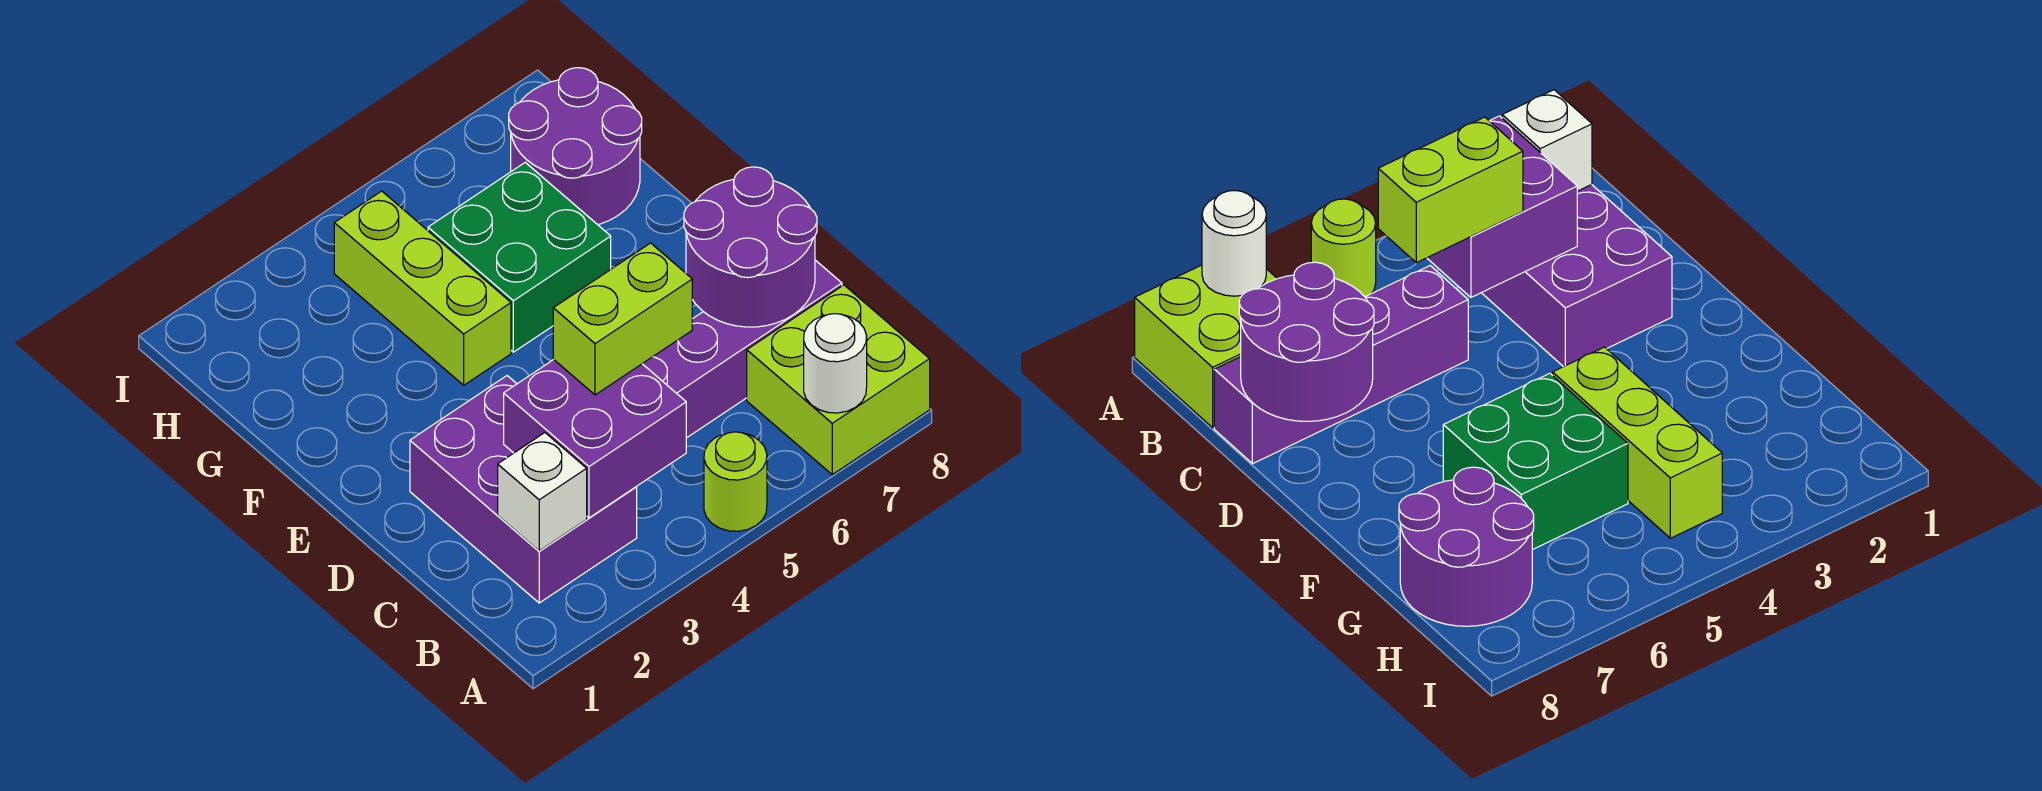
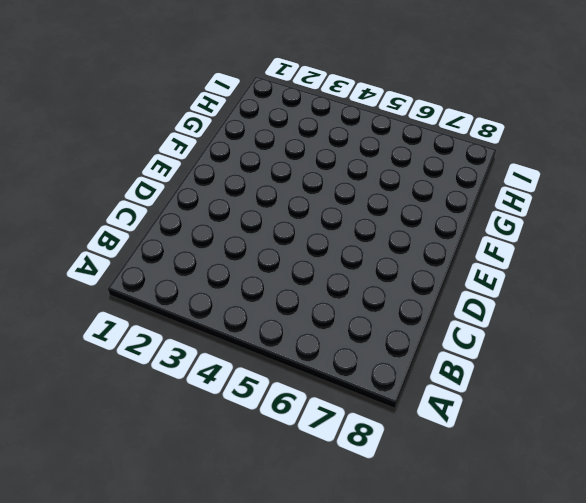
none -> lime 1x1 round brick [704,432,767,531]
none -> lime 2x2 brick [747,285,930,474]
none -> purple 2x3 brick [410,376,637,603]

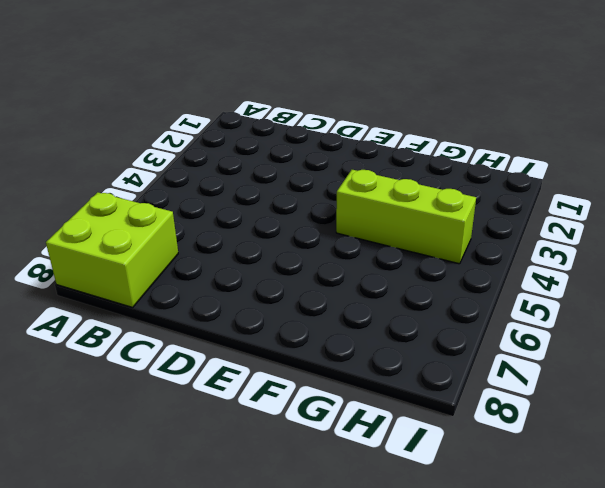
none -> lime 1x1 round brick [704,432,767,531]
none -> purple 2x3 brick [410,376,637,603]
none -> purple 1x4 brick [643,260,842,438]

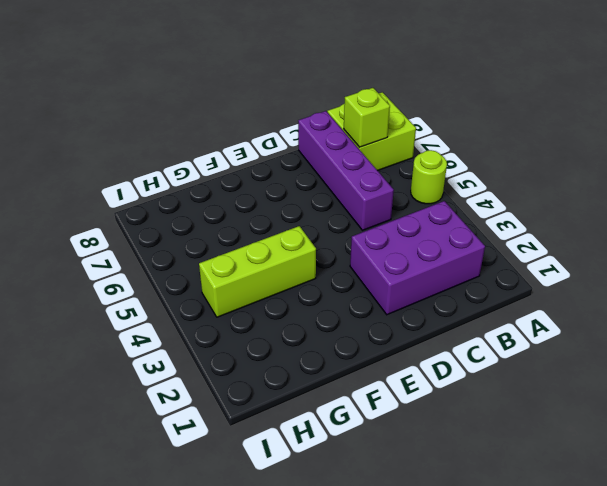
lime 1x1 brick [344,88,390,147] -> none
none -> green 2x2 brick [428,162,611,352]
none -> purple 2x2 round brick [509,68,642,225]
none -> white 1x1 round brick [804,314,867,413]

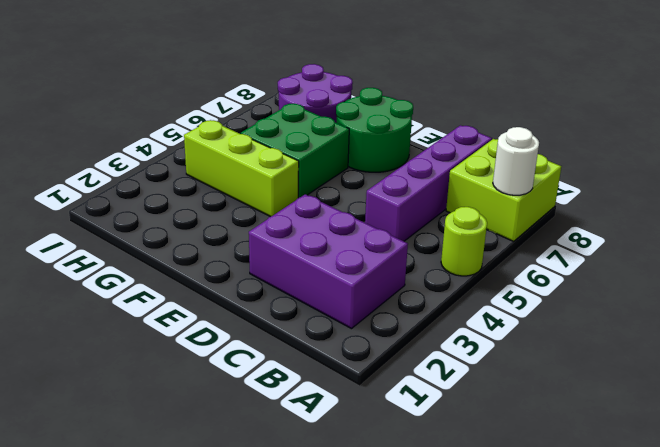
green 2x2 round brick [336,88,413,172] -> none
none -> white 1x1 brick [498,433,587,551]
none -> purple 2x2 brick [504,360,686,518]
none -> purple 2x2 round brick [684,167,817,327]

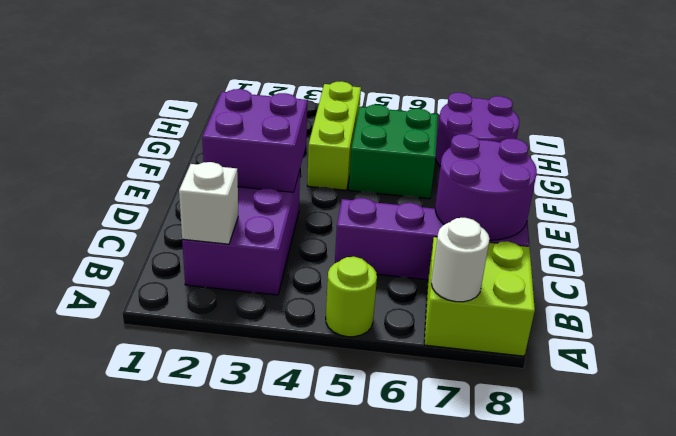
purple 2x2 brick [202,89,308,192] -> purple 2x2 brick moved to [504,360,686,518]
none -> lime 1x2 brick [553,243,692,395]

